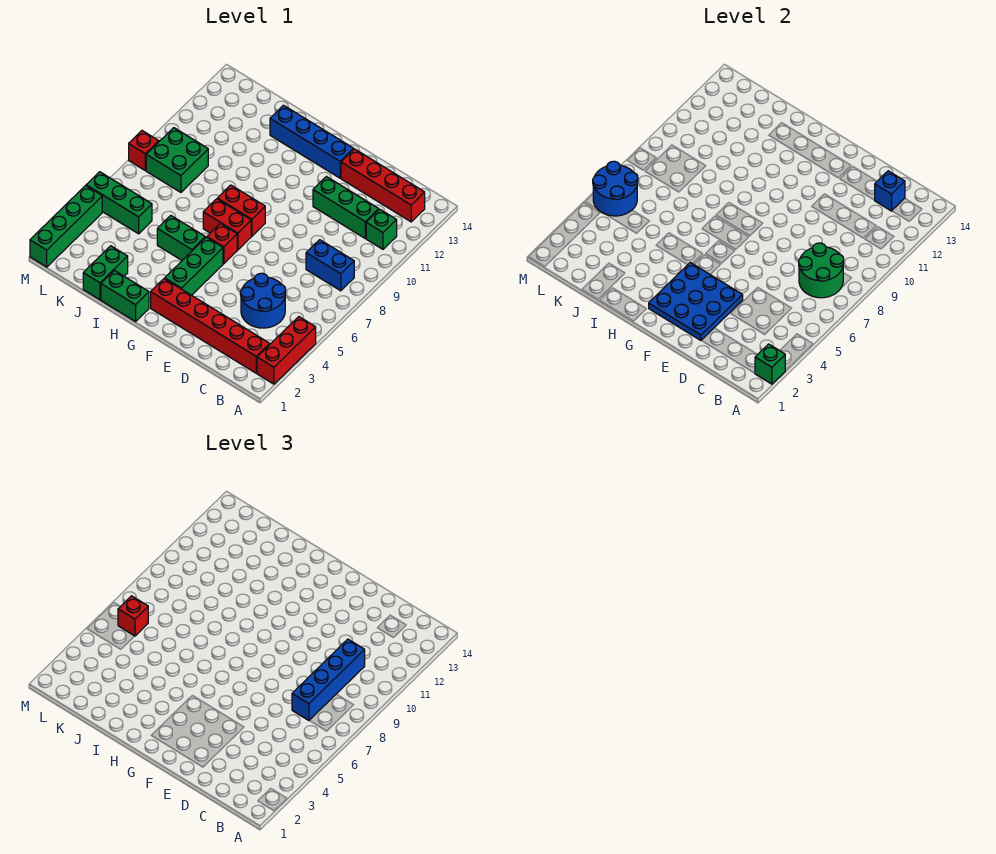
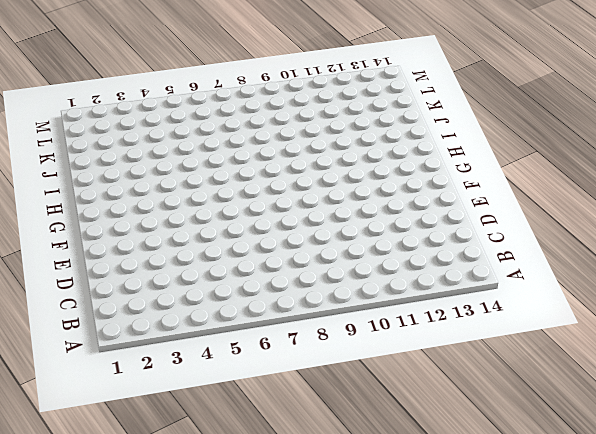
none -> red 1x3 brick [257,317,316,384]
none -> red 1x6 brick [151,279,270,373]
none -> blue 1x2 brick [306,240,354,291]

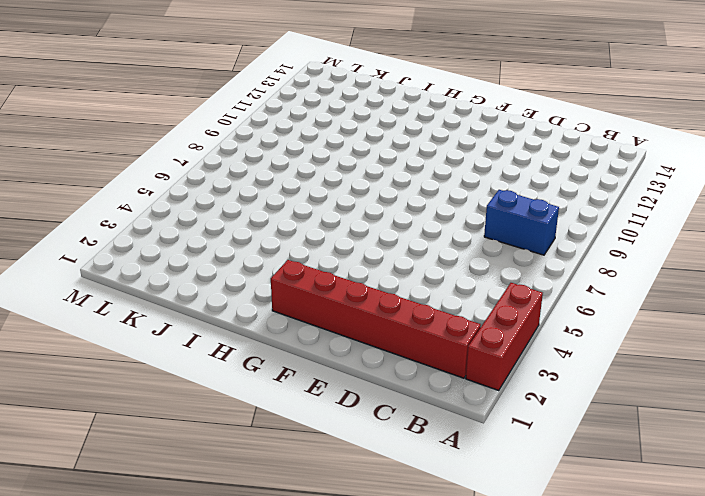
none -> green 1x1 brick [366,209,397,249]
none -> red 1x4 brick [341,149,425,222]
none -> blue 2x2 round brick [240,273,286,328]

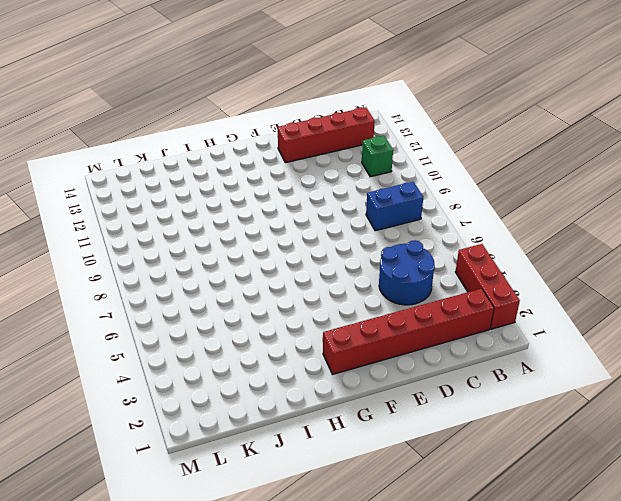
none -> green 1x3 brick [313,177,379,238]
none -> blue 1x4 brick [270,105,354,178]
none -> green 1x3 brick [165,237,223,295]

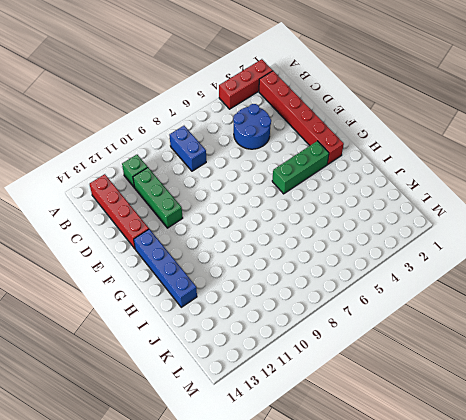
none -> red 1x1 brick [207,224,237,264]
none -> red 1x2 brick [203,199,251,250]
none -> red 1x2 brick [217,185,265,236]

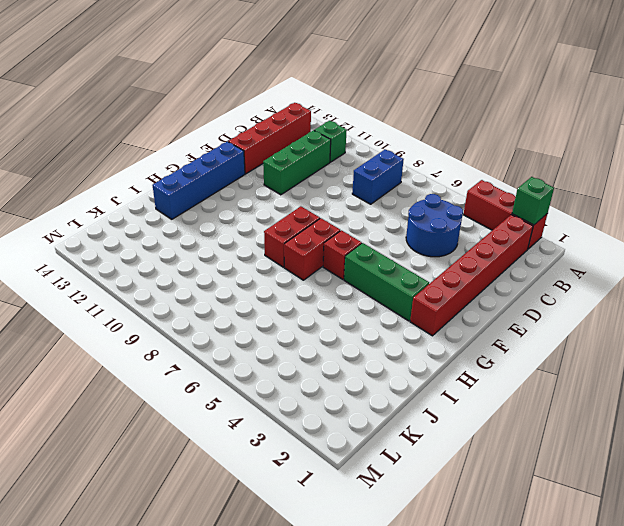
none -> green 1x2 brick [101,271,149,322]
none -> green 1x2 brick [157,216,205,260]
none -> green 1x2 brick [83,246,128,300]

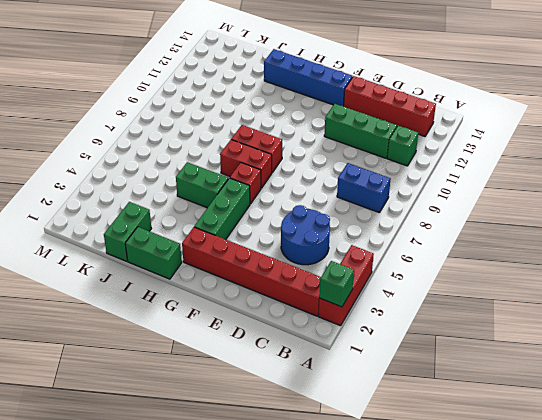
none -> green 1x3 brick [86,172,152,234]
none -> green 2x2 brick [146,128,208,192]
none -> green 1x4 brick [30,186,102,267]

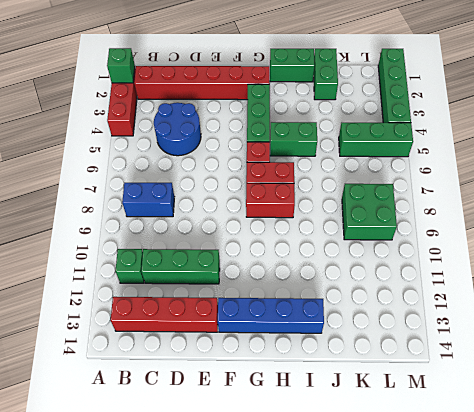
none -> red 1x1 brick [129,131,159,170]
none -> green 2x2 round brick [799,243,844,298]
none -> blue 1x1 brick [875,171,905,211]

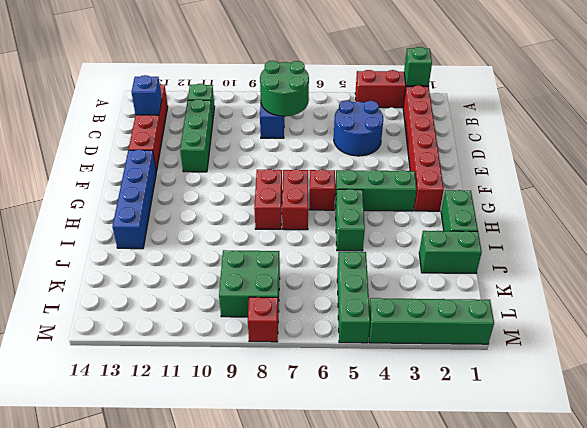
none -> blue 3x3 plate [649,263,743,340]
none -> blue 2x2 round brick [593,161,638,216]
none -> blue 1x4 brick [292,639,365,720]

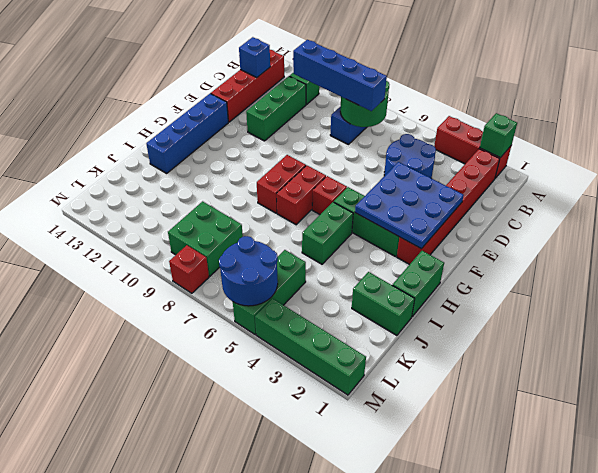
none -> red 1x1 brick [118,596,148,636]

